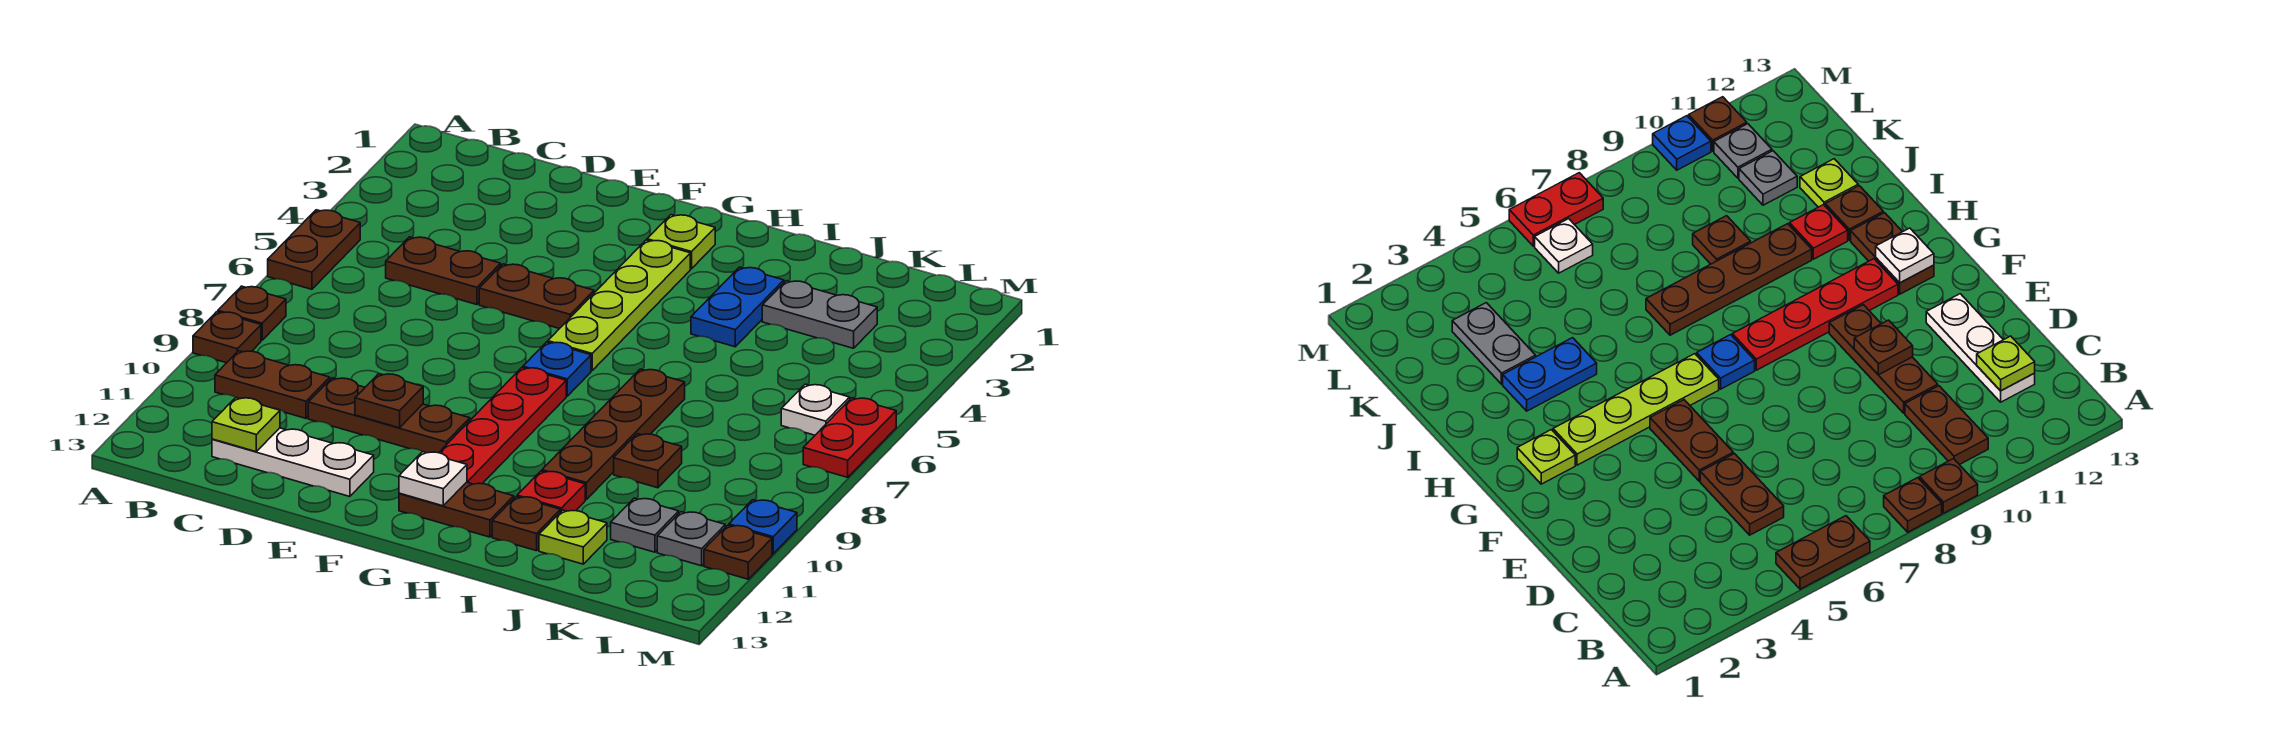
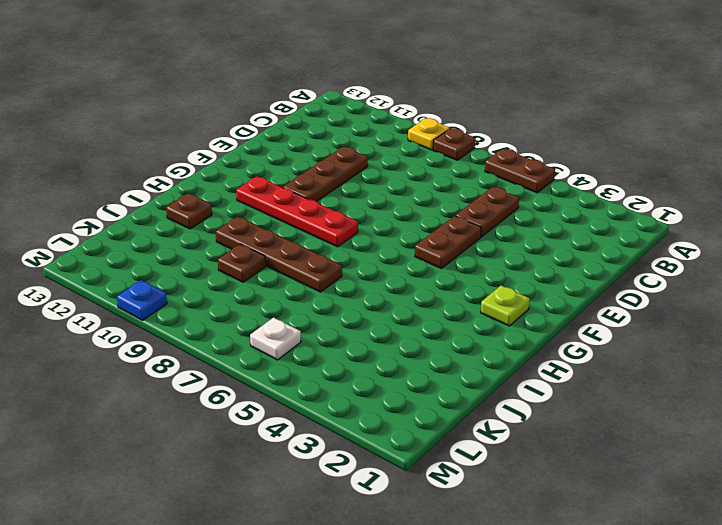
yellow 1x1 plate [408,118,450,150] -> brown 1x1 plate [193,312,261,363]
none -> brown 1x2 plate [215,351,330,418]
none -> white 1x3 plate [212,428,374,497]
none -> lime 1x4 plate [548,240,690,371]

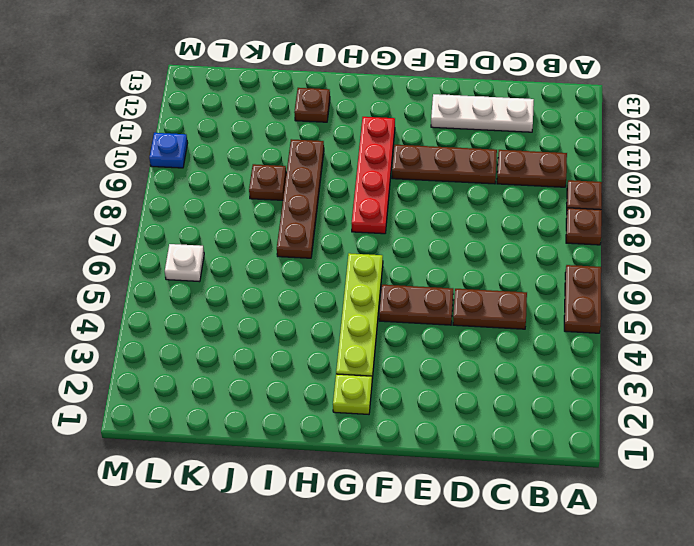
none -> blue 1x1 plate [523,342,591,396]
none -> brown 1x2 plate [399,482,514,537]
none -> blue 1x2 plate [691,267,784,347]

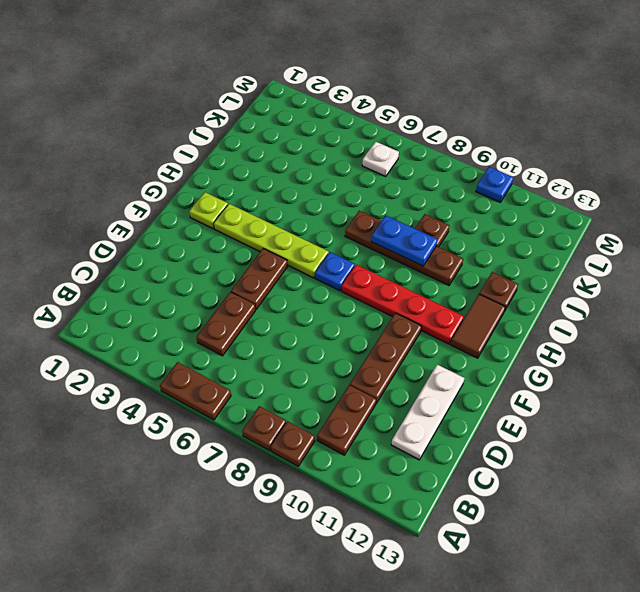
brown 1x2 tile [451,294,505,358] -> brown 1x2 plate [399,482,514,537]
blue 1x2 plate [371,215,437,266] -> blue 1x2 plate moved to [691,267,784,347]
none -> red 1x1 plate [517,471,585,512]
none -> grey 1x2 plate [762,281,877,348]
none -> lime 1x1 plate [539,510,607,564]

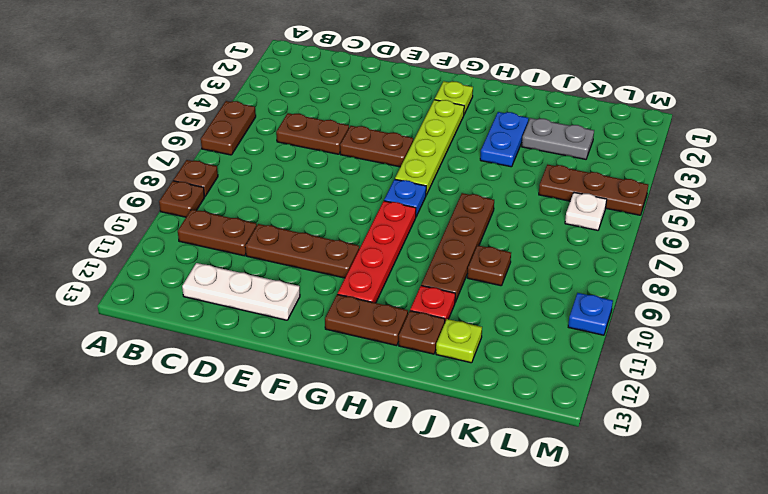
brown 1x3 plate [539,165,648,215] -> none
none -> grey 1x1 plate [611,498,679,552]
none -> grey 1x1 plate [657,512,725,566]
none -> red 1x2 plate [803,398,896,477]

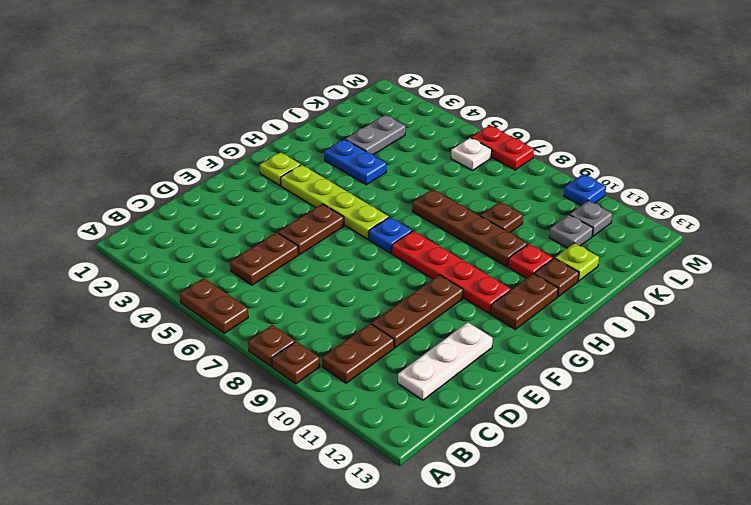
none -> brown 1x1 plate [704,525,772,579]
none -> lime 1x1 plate [212,398,280,452]
none -> brown 1x1 plate [355,374,423,428]

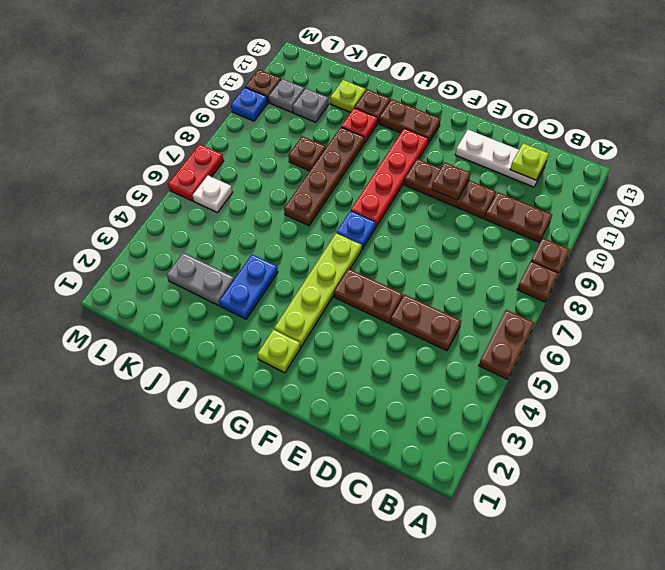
none -> white 1x1 plate [399,452,467,506]

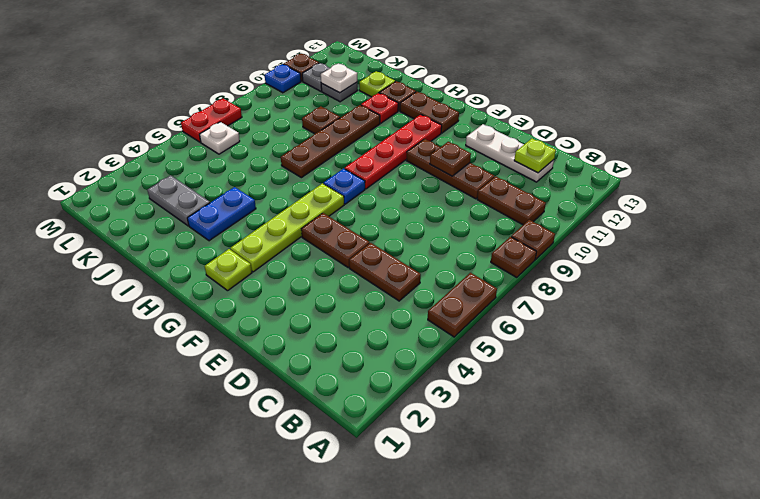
white 1x1 plate [321,64,357,93] -> white 1x1 plate moved to [399,452,467,506]

